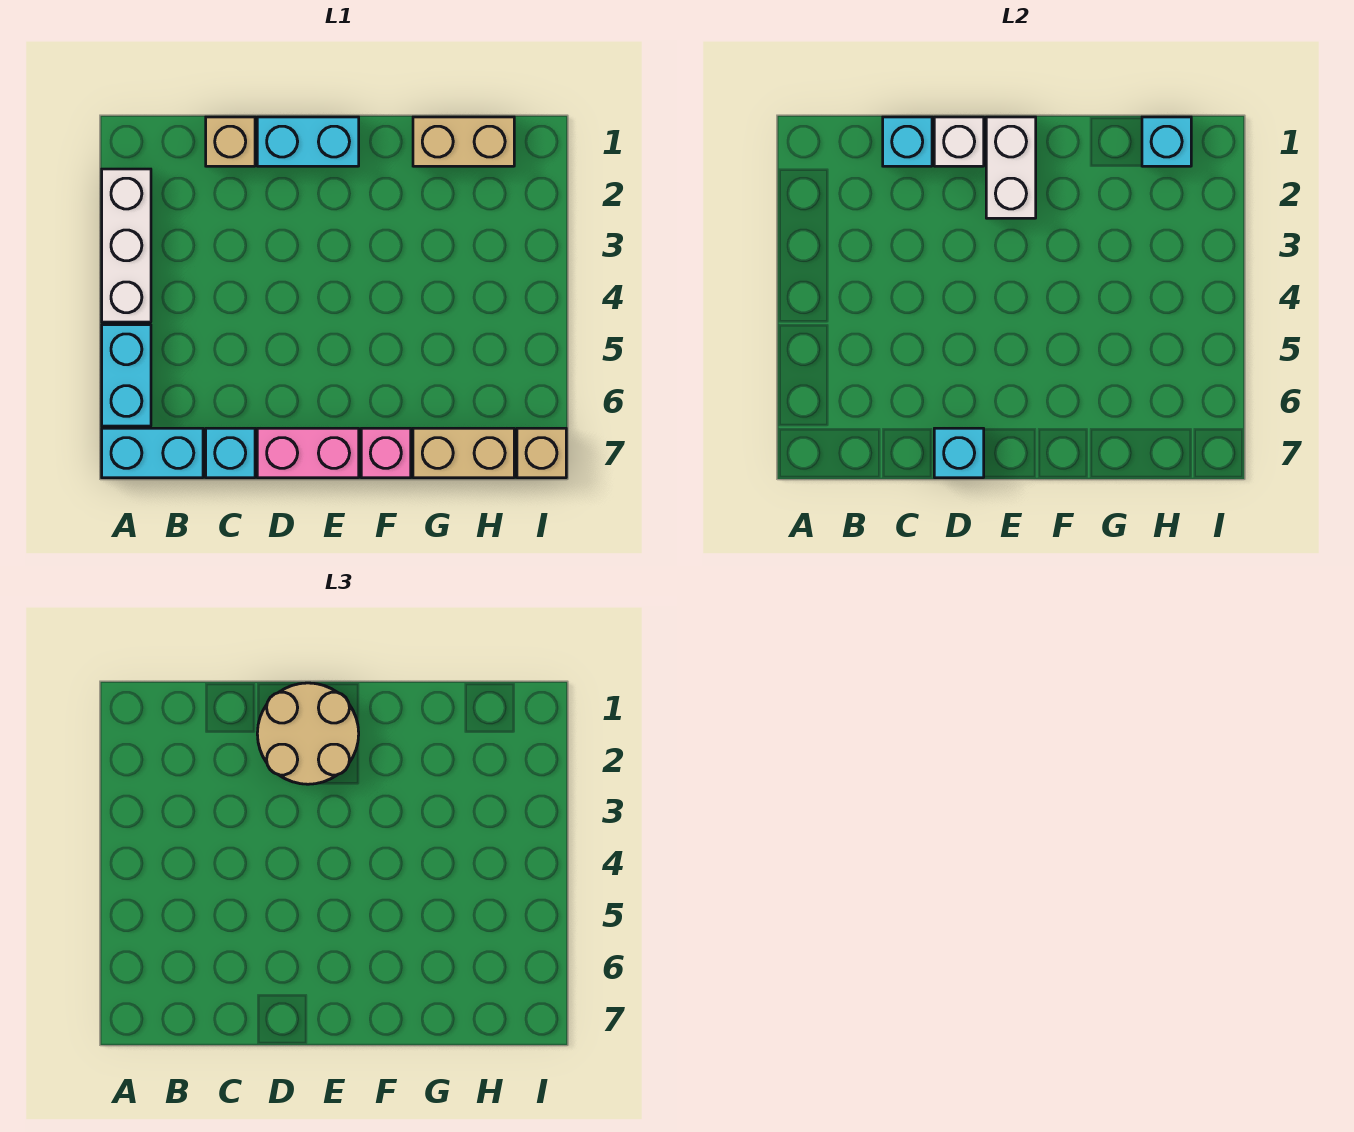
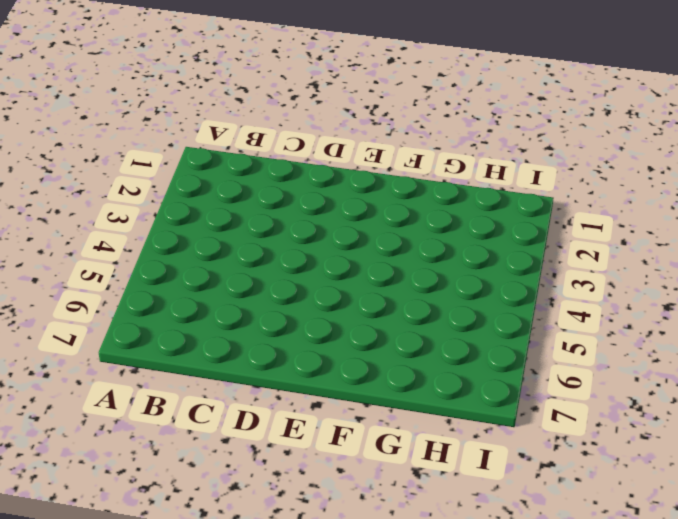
none -> white 1x3 brick [102,169,151,322]
none -> cyan 1x2 brick [102,325,151,426]
none -> cyan 1x2 brick [102,428,203,478]

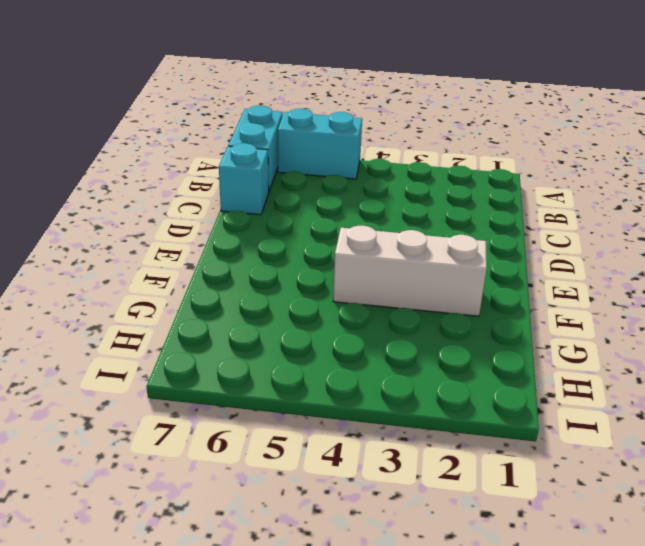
white 1x3 brick [333,226,487,316] -> white 1x3 brick moved to [102,169,151,322]
none -> tan 1x1 brick [206,117,255,166]
none -> cyan 1x2 brick [257,117,359,166]
none -> pink 1x2 brick [257,428,359,478]

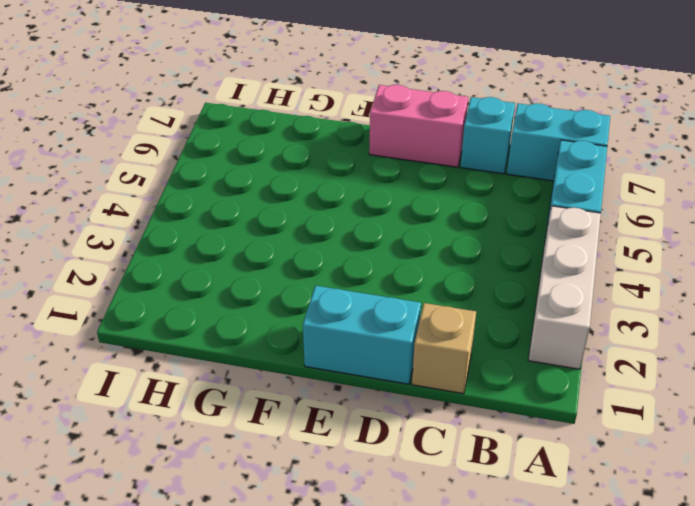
none -> pink 1x1 brick [361,428,411,478]
none -> tan 1x2 brick [413,117,514,166]
none -> tan 1x2 brick [413,428,514,478]

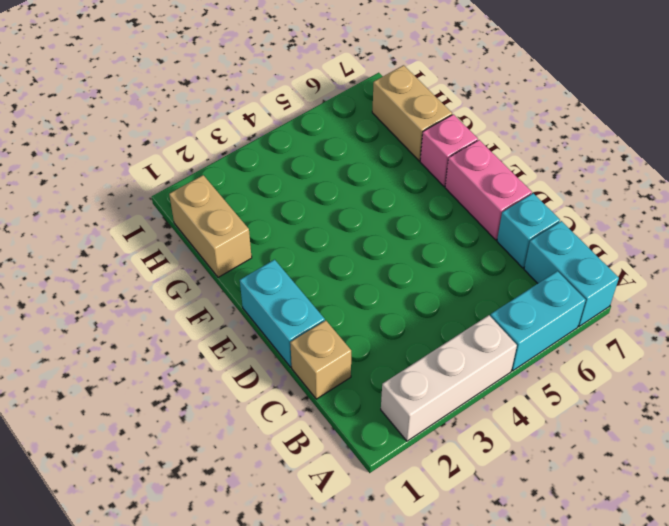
none -> tan 1x1 brick [517,428,566,478]
none -> cyan 1x1 brick [883,117,932,166]
none -> white 1x1 brick [934,117,984,166]

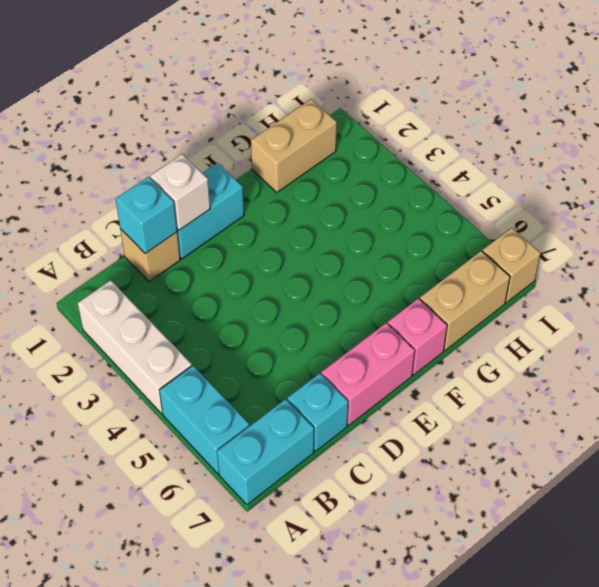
none -> cyan 1x1 brick [934,428,984,478]
none -> white 1x2 brick [986,117,1036,218]
none -> cyan 1x1 brick [1142,117,1191,166]

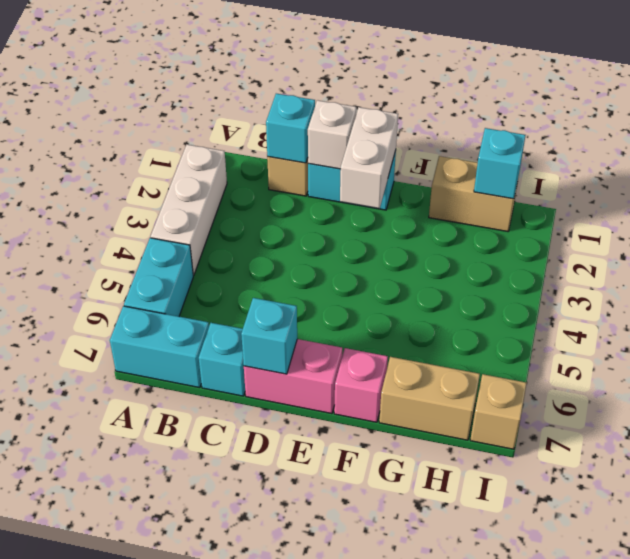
none -> tan 2x2 round brick [257,683,359,784]

